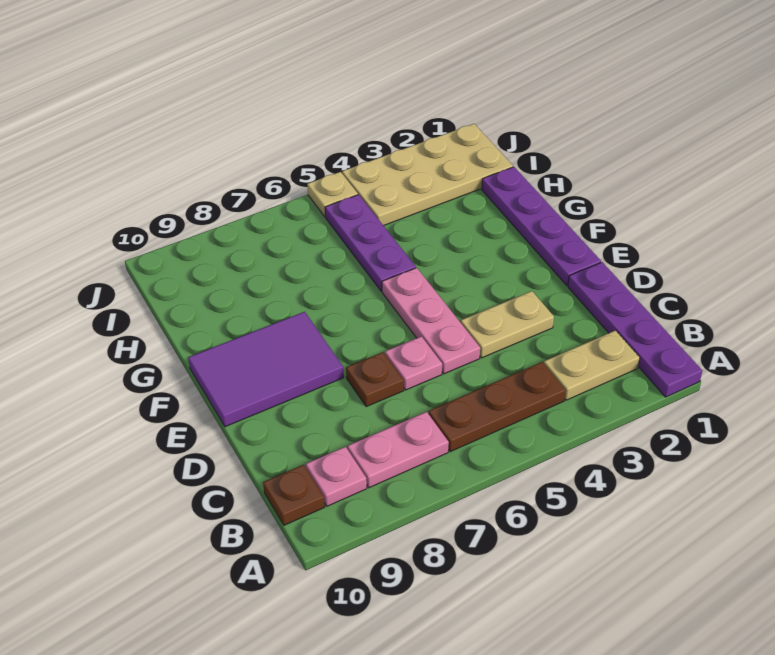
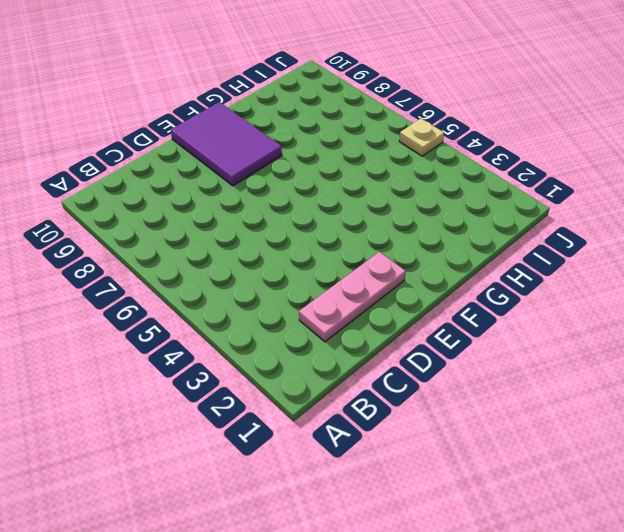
pink 1x3 plate [299,252,406,342] -> pink 1x3 plate moved to [382,268,480,374]
none -> purple 1x4 plate [568,262,702,397]
none -> tan 1x2 plate [544,330,640,400]
none -> brown 1x3 plate [429,362,566,452]

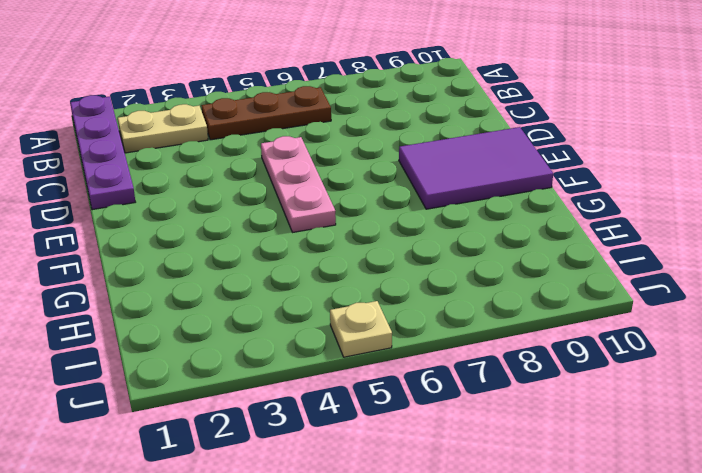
none -> pink 1x2 plate [348,412,449,488]
none -> pink 1x1 plate [306,447,367,506]
none -> brown 1x1 plate [263,465,325,525]

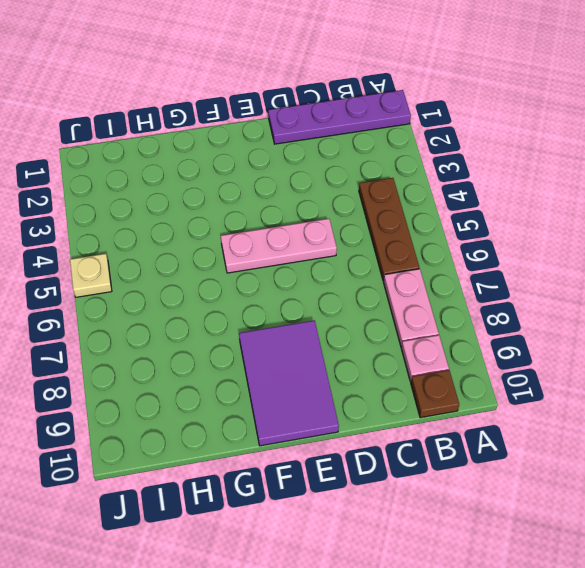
none -> tan 1x2 plate [544,330,640,400]
none -> tan 1x2 plate [461,291,554,358]
none -> pink 1x1 plate [385,336,442,390]

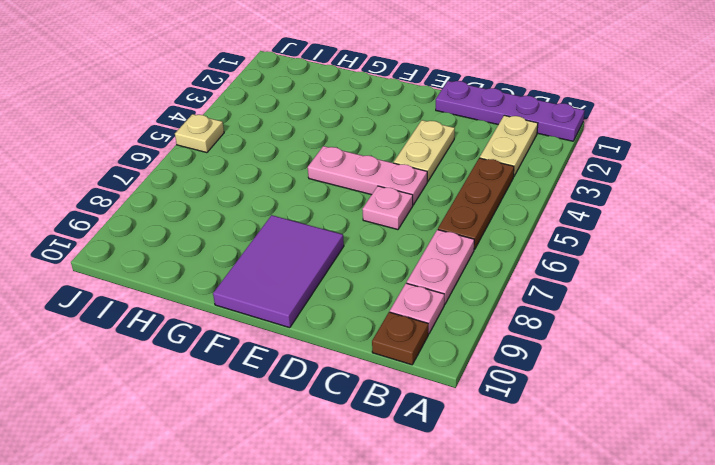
none -> brown 1x1 plate [346,352,404,407]
none -> purple 1x4 plate [482,167,601,285]
none -> purple 1x3 plate [325,195,416,291]

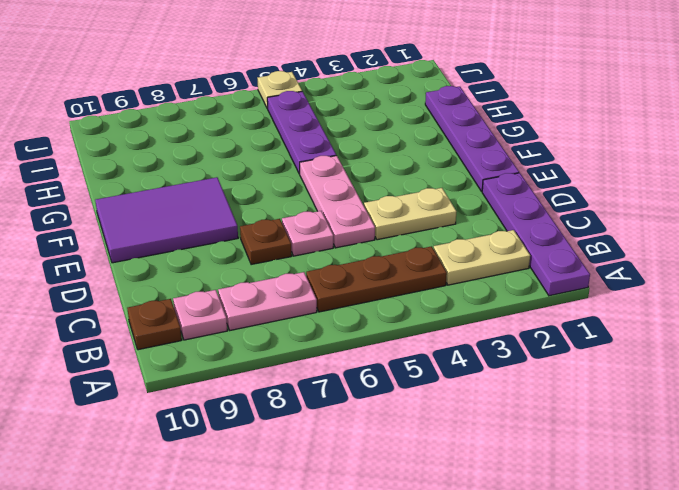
none -> tan 2x4 plate [342,124,513,226]

